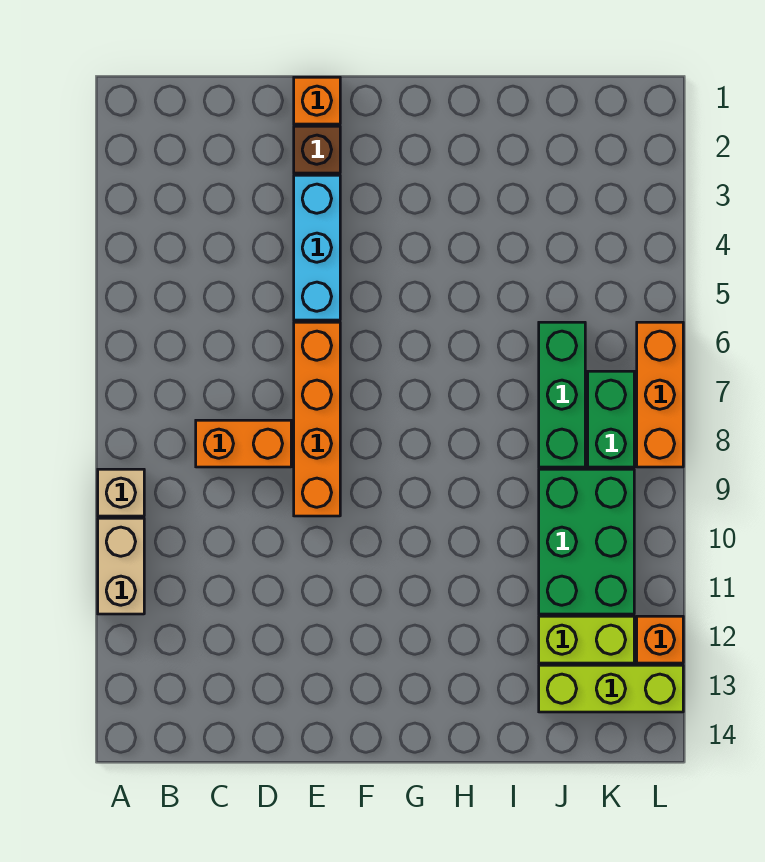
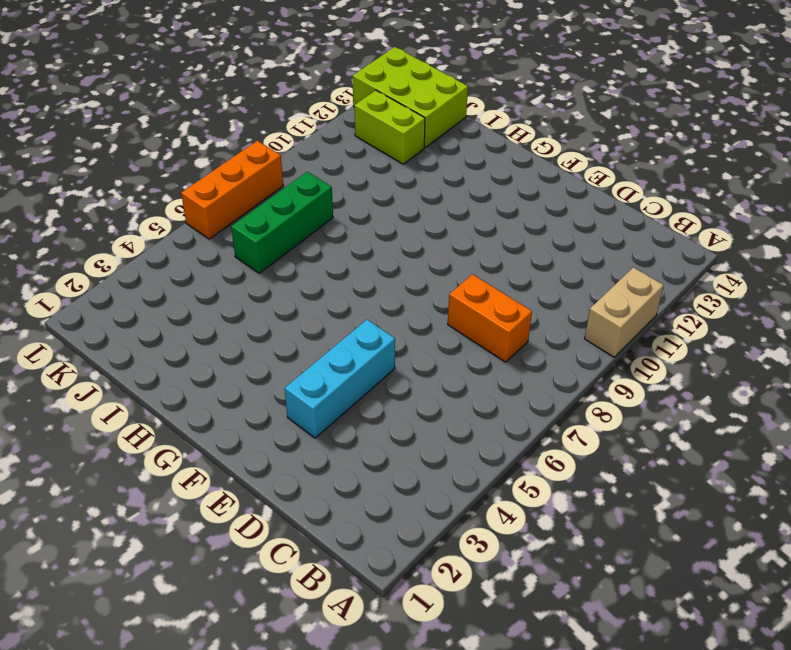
lime 2x3 brick [352,47,468,148] -> lime 1x3 brick [539,665,683,712]
none -> tan 1x1 brick [98,469,144,516]
none -> orange 1x1 brick [294,77,340,124]
none -> brown 1x1 brick [294,126,340,173]

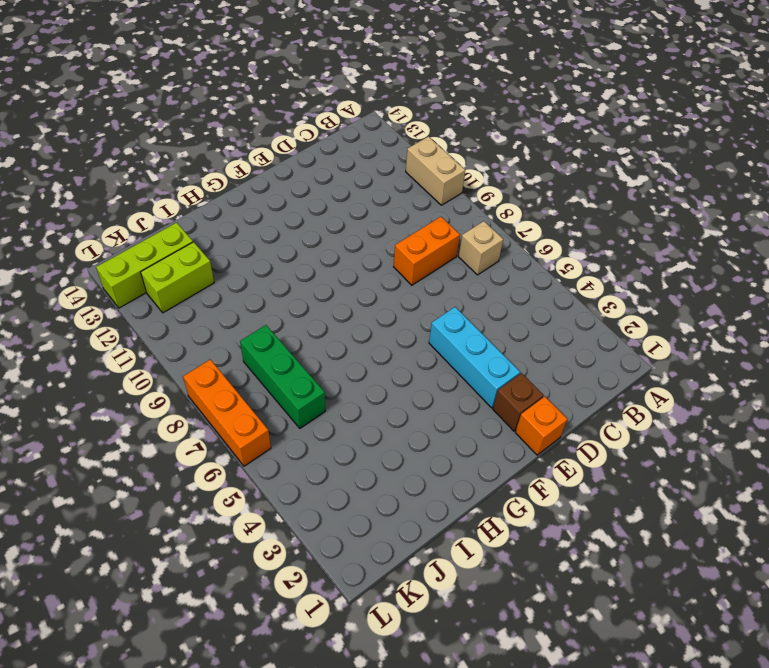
tan 1x1 brick [459,221,503,275] -> tan 1x1 brick moved to [98,469,144,516]
none -> orange 1x4 brick [294,322,340,516]
none -> green 2x3 brick [539,469,634,614]
none -> green 1x2 brick [588,371,634,467]

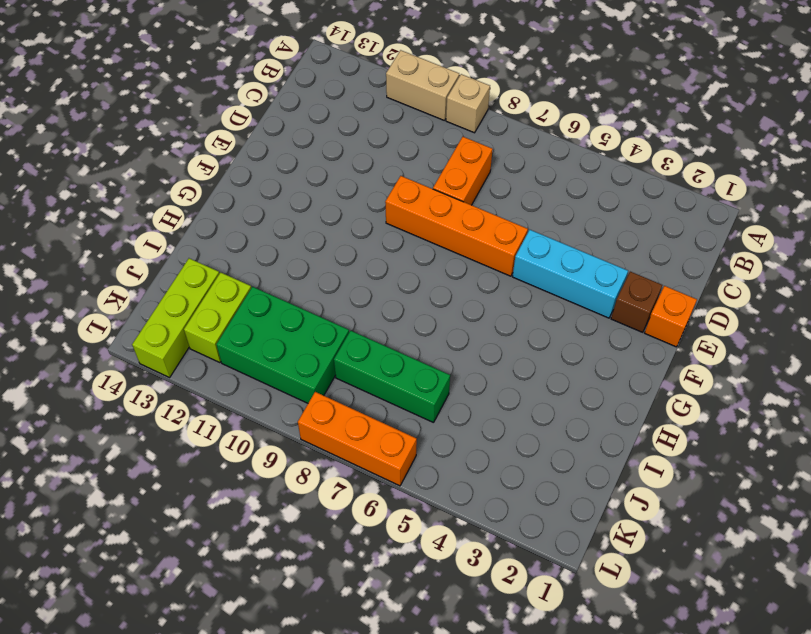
none -> green 1x2 brick [588,371,634,467]
none -> orange 1x1 brick [637,616,683,663]

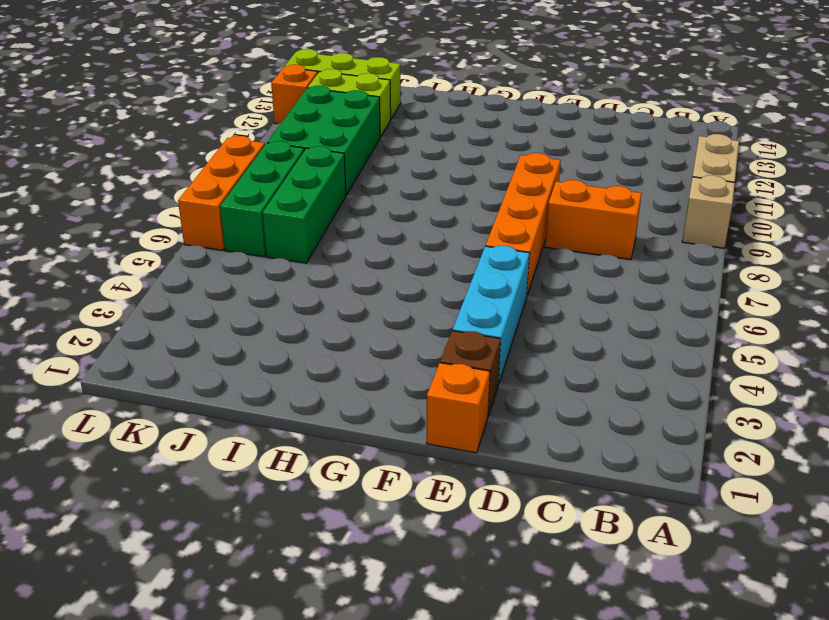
green 1x3 brick [220,141,304,257] -> green 1x2 brick [588,371,634,467]

